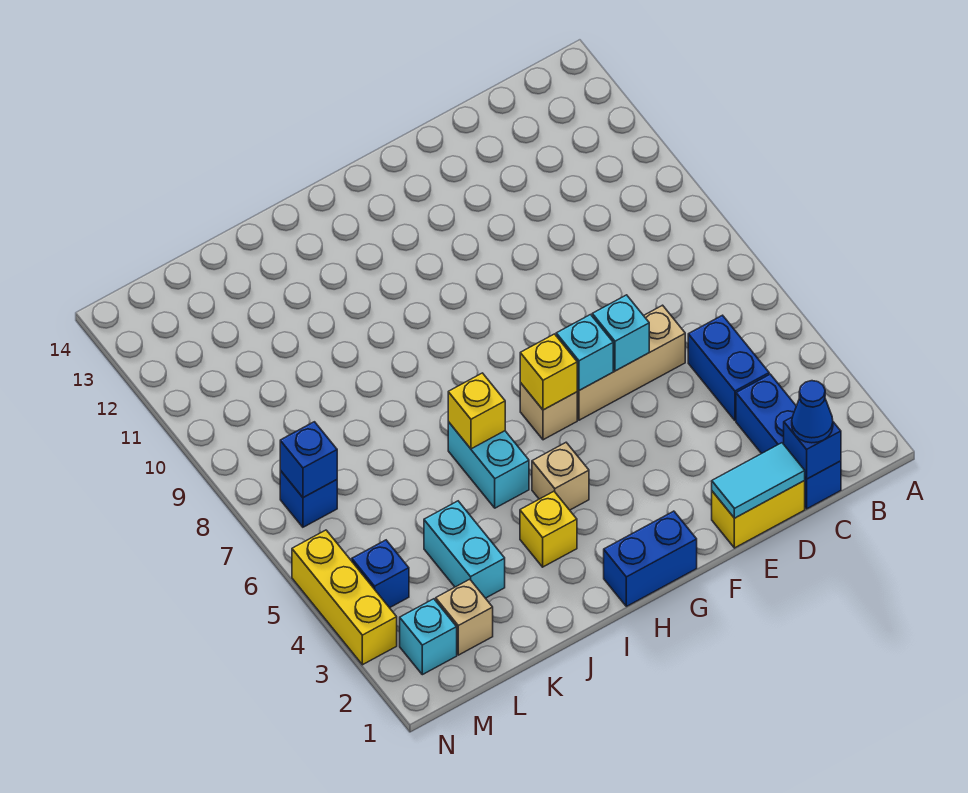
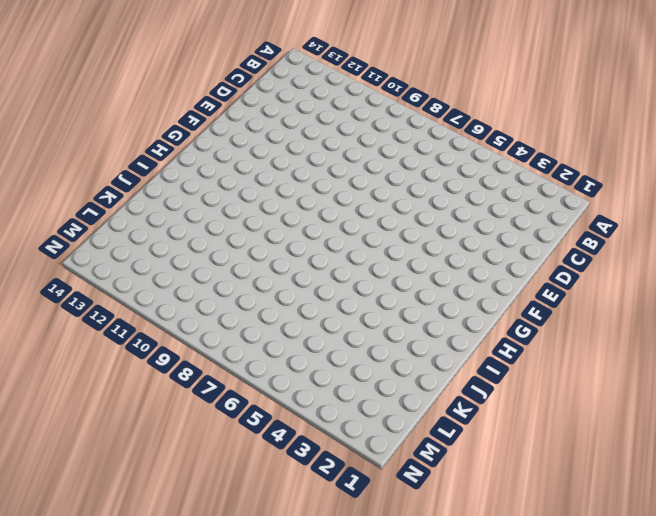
none -> blue 1x3 brick [736,374,841,509]
none -> blue 1x2 brick [688,315,769,420]
none -> yellow 1x2 brick [712,481,805,548]

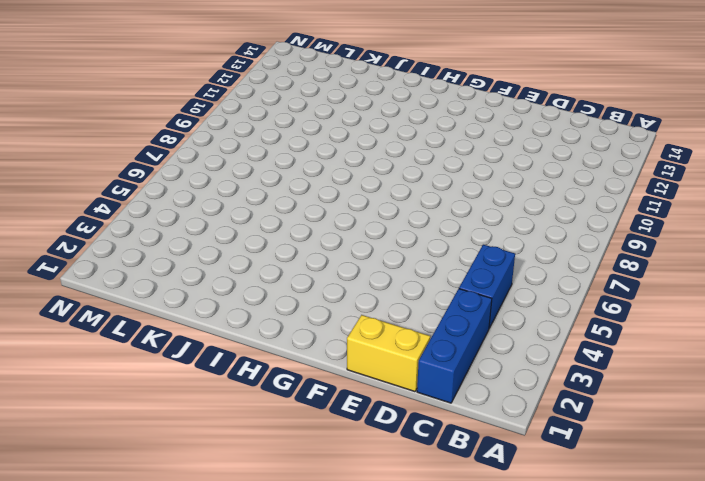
none -> tan 1x3 brick [577,305,685,420]
none -> blue 1x2 brick [604,511,697,606]
none -> tan 1x1 brick [520,383,577,440]

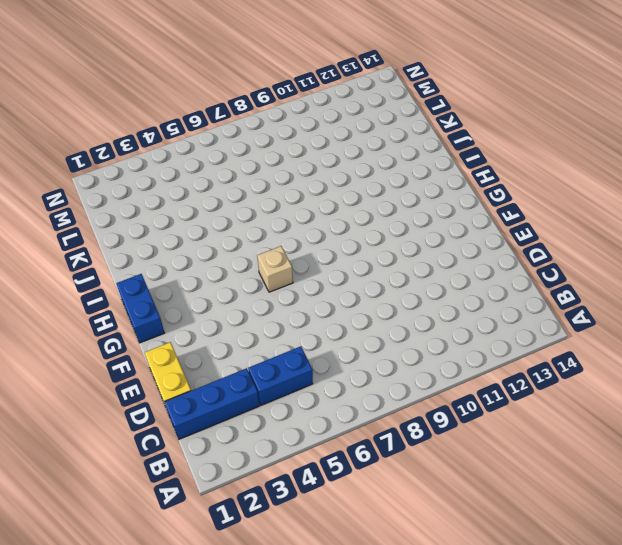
none -> tan 1x3 brick [577,305,685,420]
none -> tan 1x1 brick [532,443,589,510]
none -> yellow 1x1 brick [520,491,577,567]

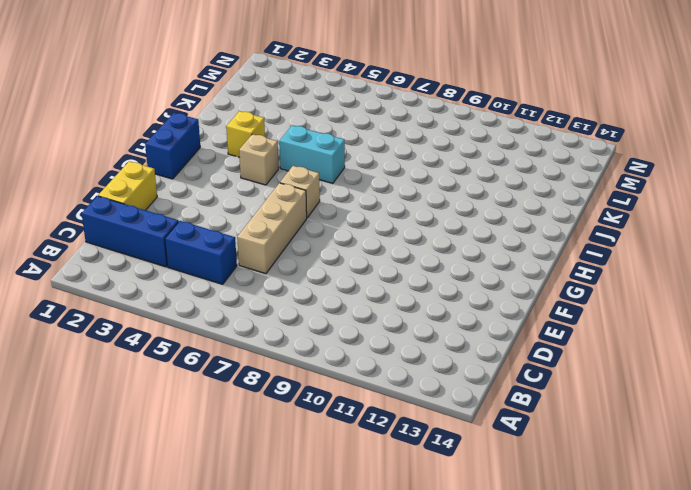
none -> cyan 1x2 brick [424,501,505,598]
none -> tan 1x1 brick [436,579,493,655]
none -> cyan 1x1 brick [400,599,457,675]

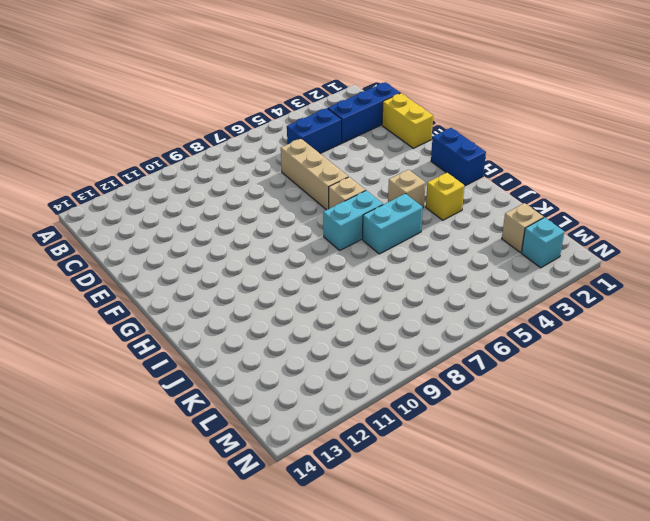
cyan 1x2 brick [323,190,383,250] -> cyan 1x2 brick moved to [424,501,505,598]
none -> blue 1x1 brick [352,540,409,608]
none -> blue 1x1 brick [280,470,337,527]
none -> yellow 1x3 brick [292,530,397,665]

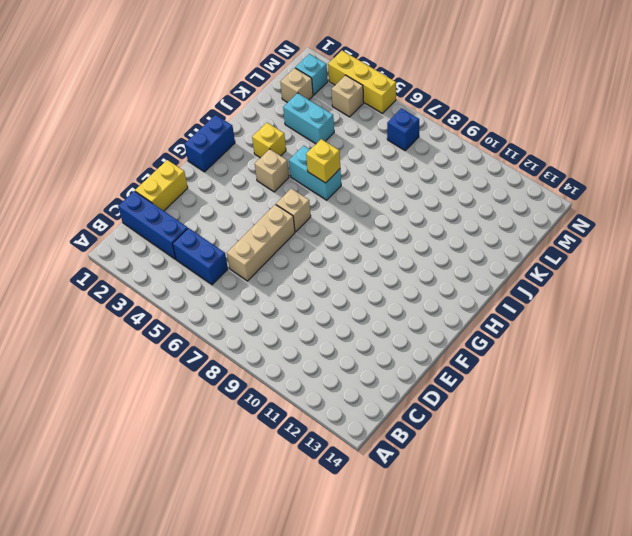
tan 1x1 brick [332,75,364,117] -> blue 1x1 brick [352,540,409,608]
none -> blue 1x1 brick [784,417,841,479]
none -> cyan 1x2 tile [712,443,805,518]
none -> cyan 1x1 brick [592,295,649,371]

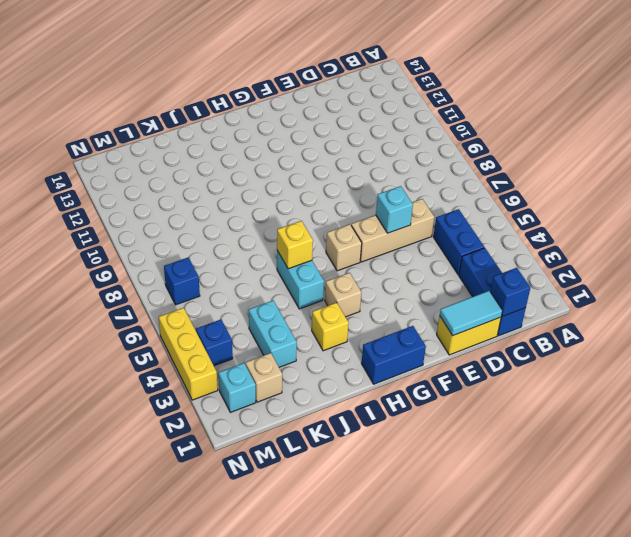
none -> cyan 1x1 brick [556,315,613,390]
none -> yellow 1x1 brick [520,334,577,410]
none -> blue 1x1 brick [280,422,337,498]

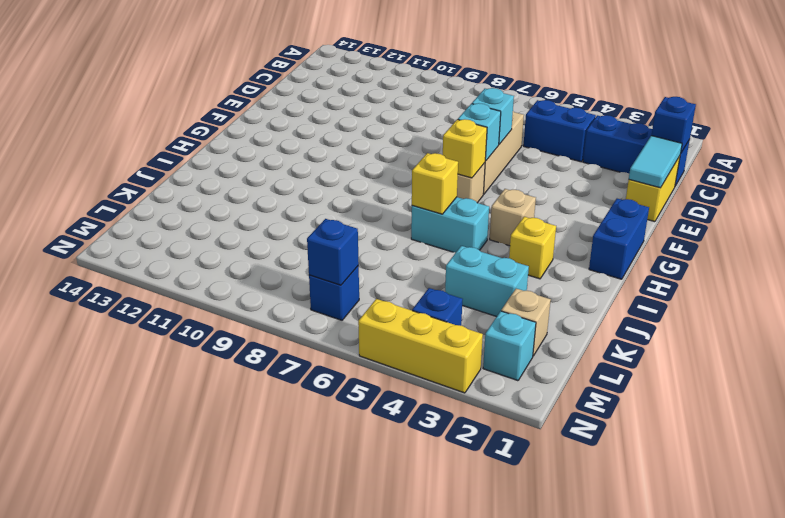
none -> blue 1x1 cone [792,381,833,443]

